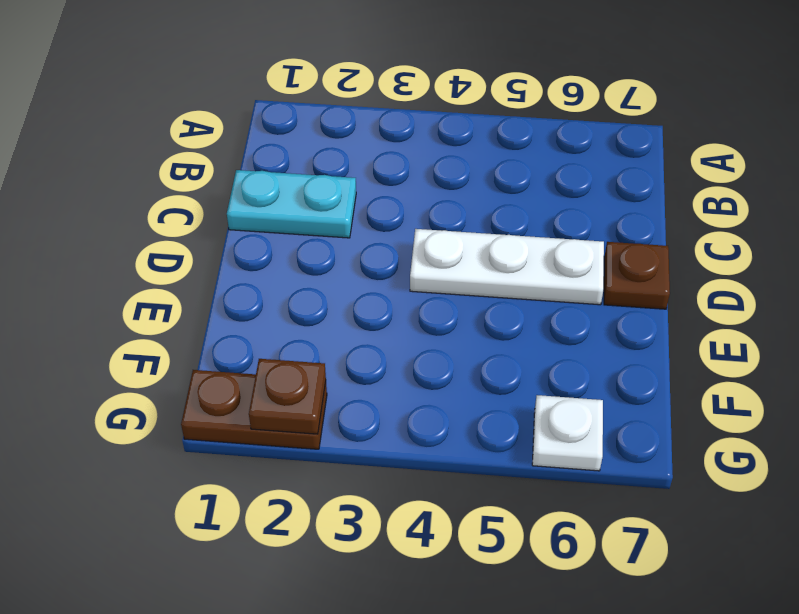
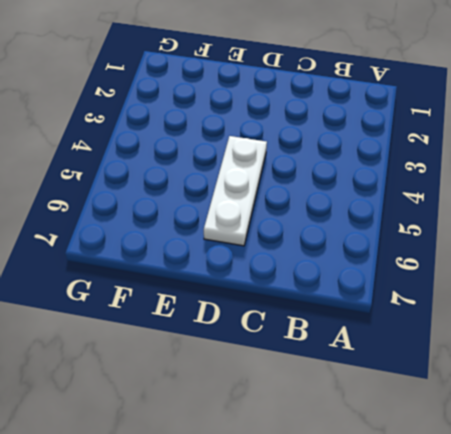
none -> cyan 1x2 plate [227,170,356,238]
none -> brown 1x1 plate [604,242,670,309]

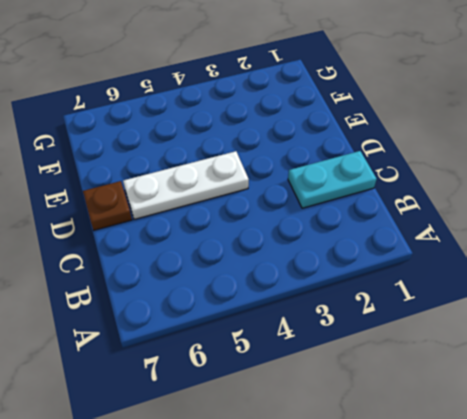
none -> brown 1x2 plate [181,370,327,449]
none -> white 1x1 plate [532,395,603,471]

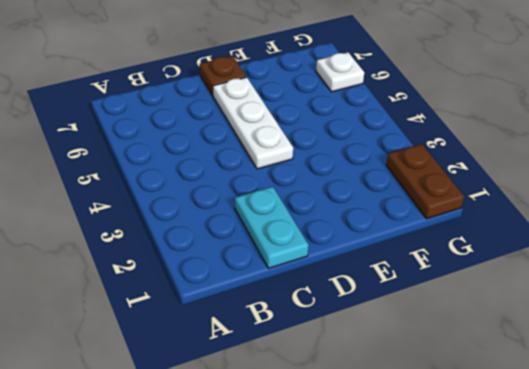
none -> brown 1x1 plate [249,359,326,434]

